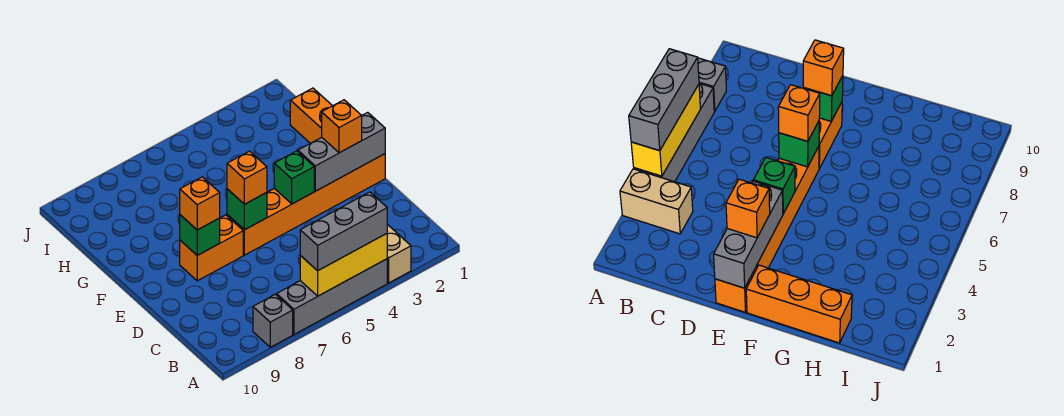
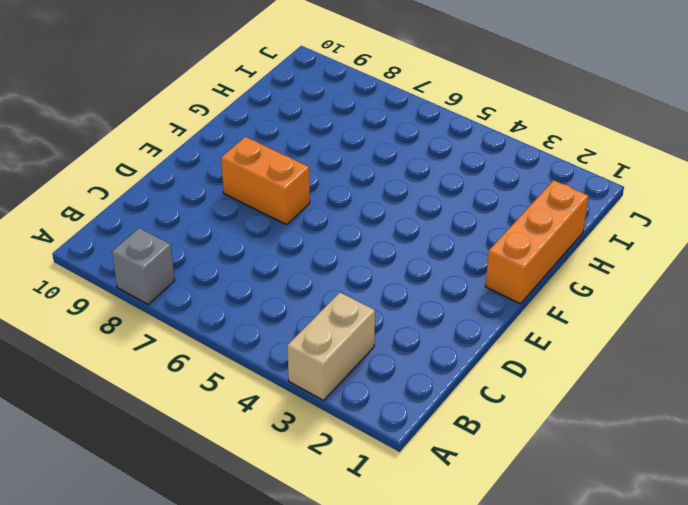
none -> grey 1x4 brick [277,259,387,334]
none -> orange 1x6 brick [227,154,385,255]
none -> yellow 1x3 brick [300,233,387,296]

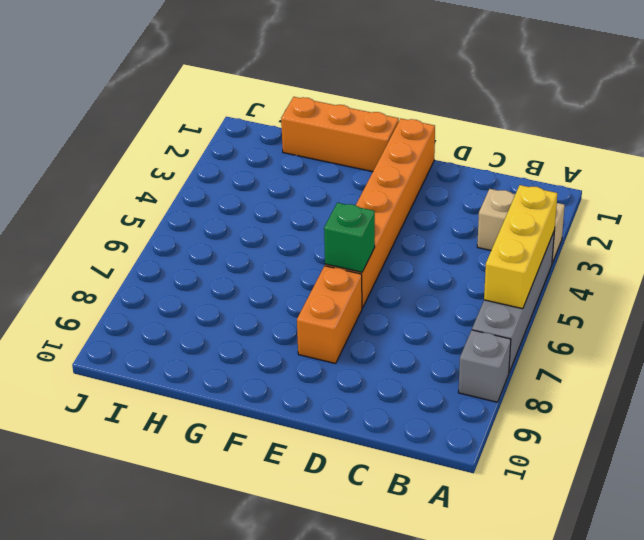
none -> grey 1x3 brick [298,112,385,191]
none -> green 1x1 brick [274,151,314,204]
none -> green 1x1 brick [180,215,220,255]

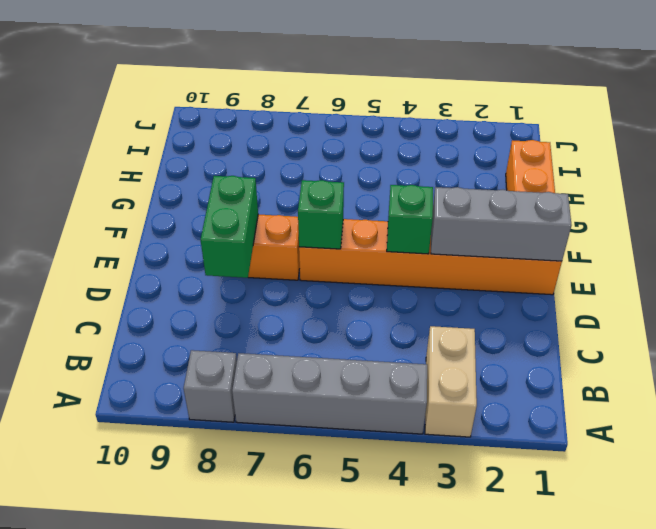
green 1x2 brick [201,176,258,278] -> green 1x1 brick [180,215,220,255]
none -> yellow 1x3 brick [300,233,387,296]
none -> grey 1x3 brick [300,192,387,271]
none -> orange 1x1 brick [322,100,362,153]

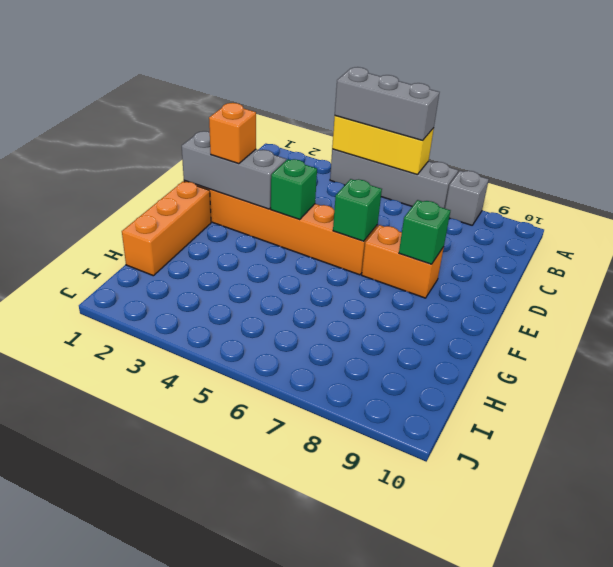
none -> tan 1x2 brick [387,224,411,283]
none -> orange 1x1 brick [227,151,267,204]
none -> orange 1x1 brick [180,177,220,230]

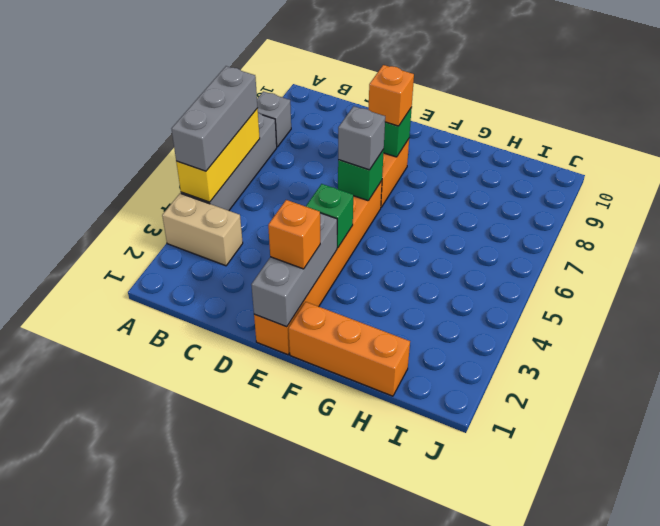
grey 1x1 brick [338,106,385,170] -> orange 1x1 brick [227,151,267,204]

